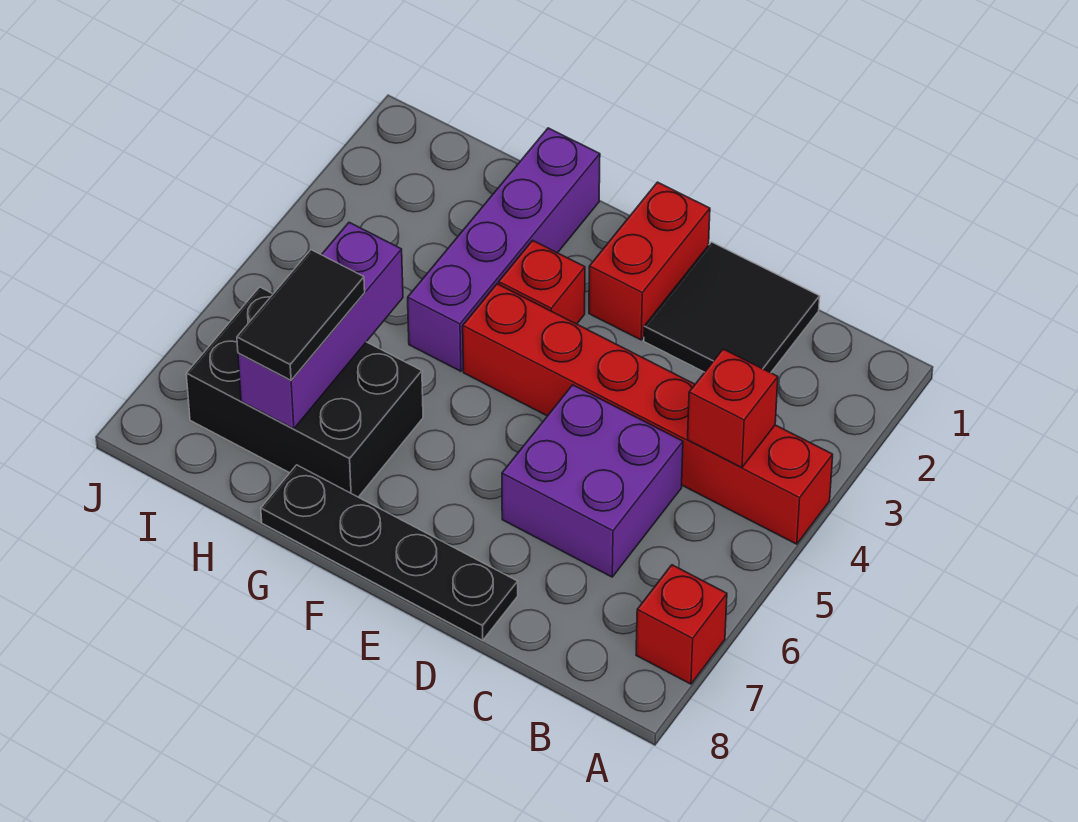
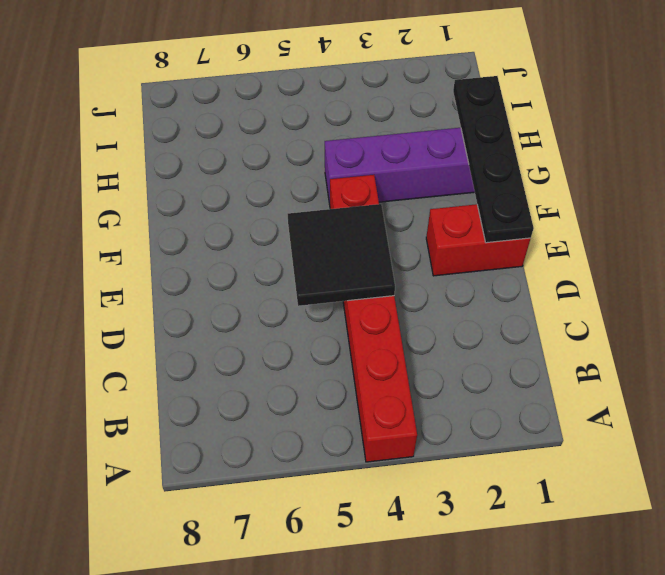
black 2x2 tile [288,204,395,306] -> black 2x2 tile moved to [644,242,820,373]
black 1x4 plate [453,76,534,243] -> black 1x4 plate moved to [261,465,518,640]
none -> red 1x1 brick [636,565,727,684]
none -> purple 2x2 brick [502,385,683,577]
none -> red 1x1 brick [499,240,585,324]

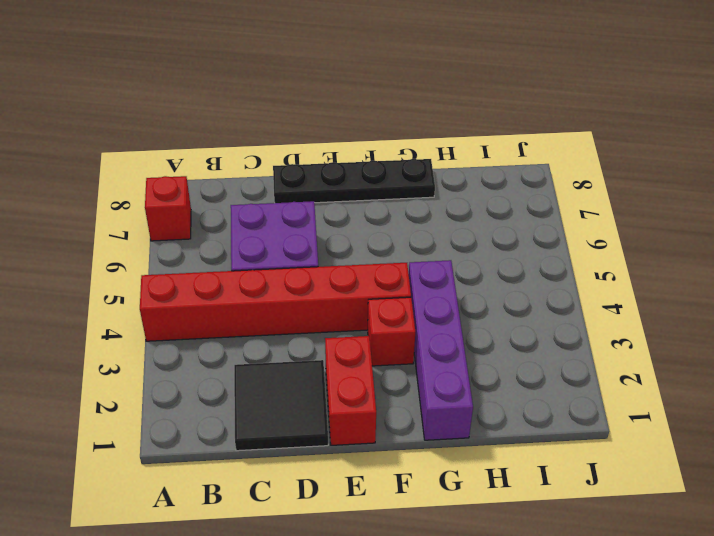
none -> black 2x3 brick [186,287,423,497]
none -> red 1x1 brick [688,349,778,468]
none -> purple 1x3 brick [238,222,403,429]

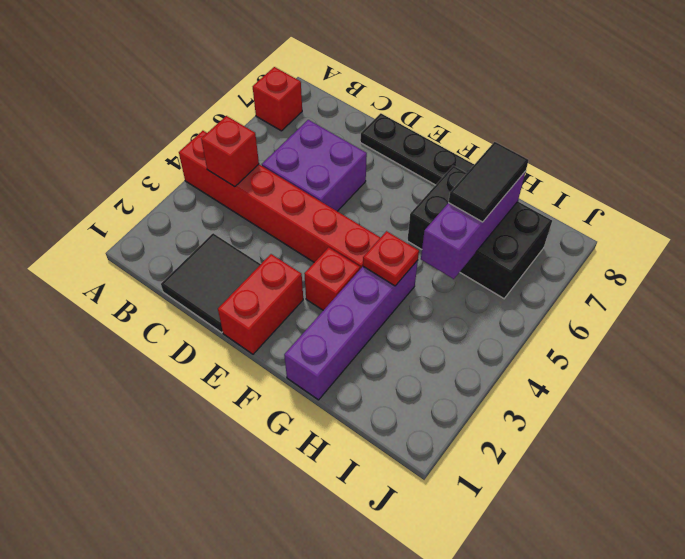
red 1x1 plate [363,231,419,286] -> none

